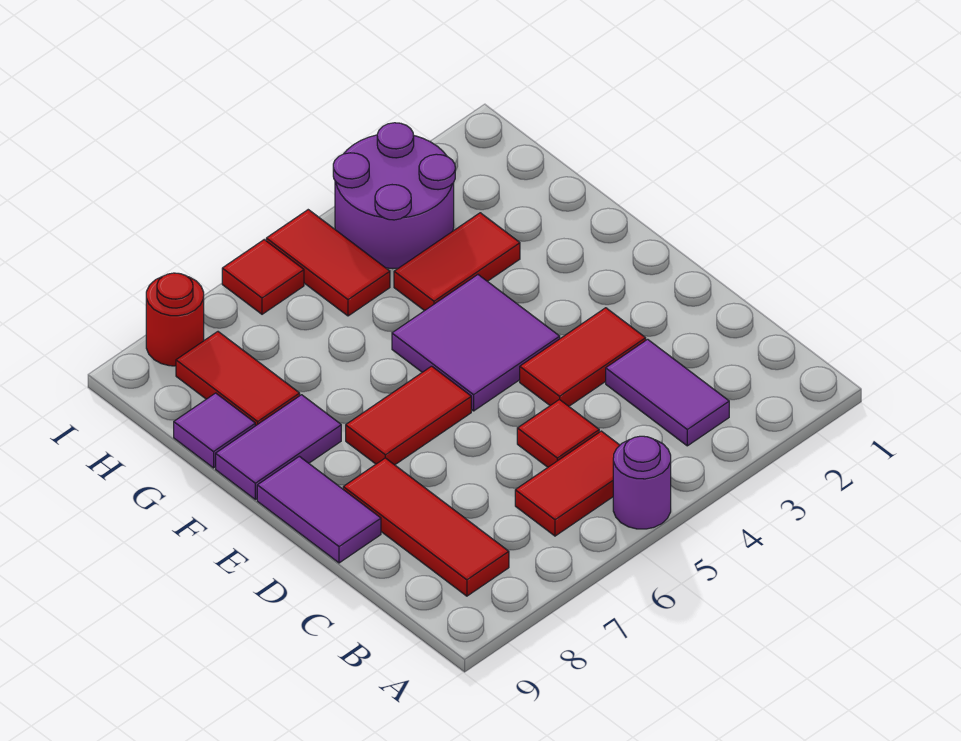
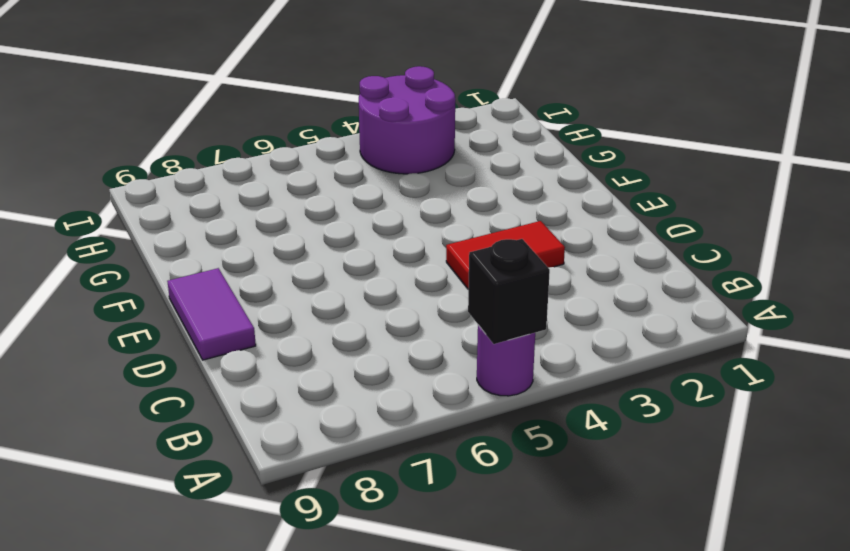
black 1x1 brick [468,239,550,344] -> none
none -> purple 1x2 tile [606,339,729,446]
none -> red 1x2 tile [515,431,620,536]
none -> red 1x3 tile [343,458,509,596]

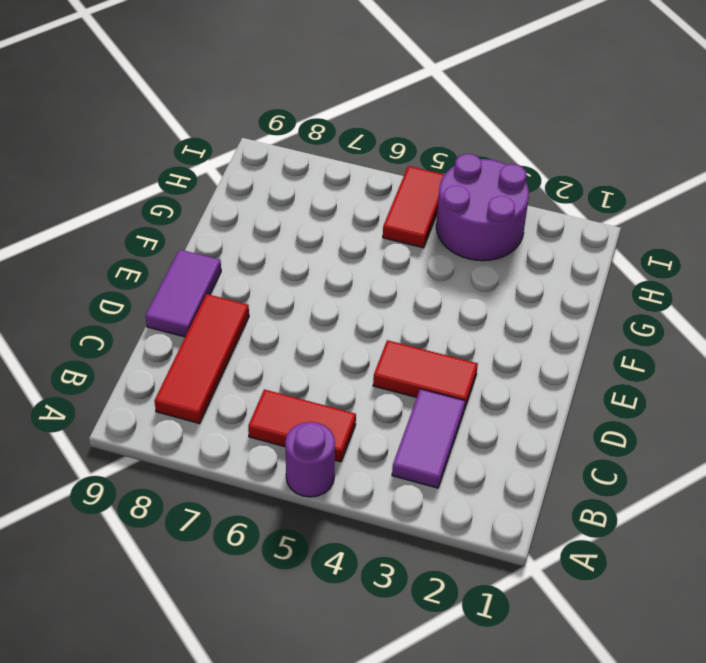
none -> red 1x1 tile [517,399,599,467]
none -> purple 2x2 tile [392,275,560,411]
none -> red 1x2 tile [346,366,471,465]

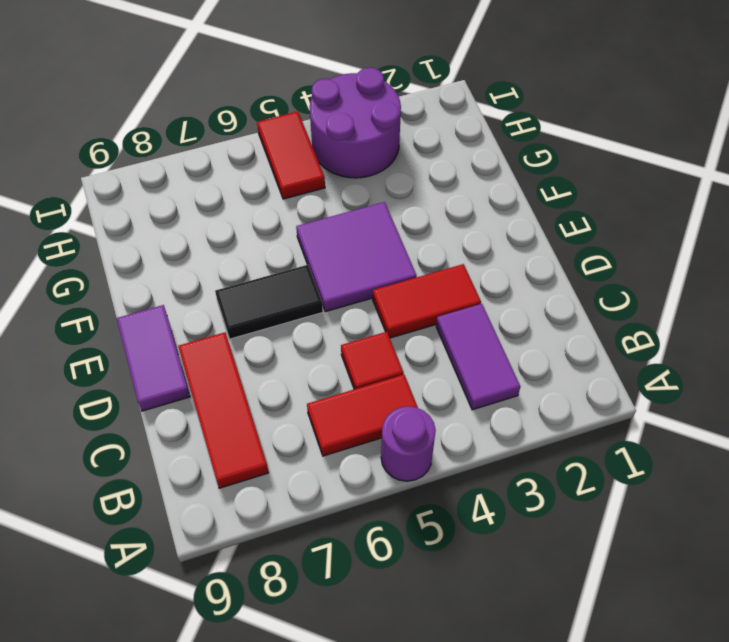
black 1x2 tile [215,265,323,339] -> red 1x2 tile [346,366,471,465]
none -> purple 1x2 tile [216,395,341,500]
none -> red 1x2 tile [394,213,520,311]
none -> red 1x2 tile [176,332,300,426]

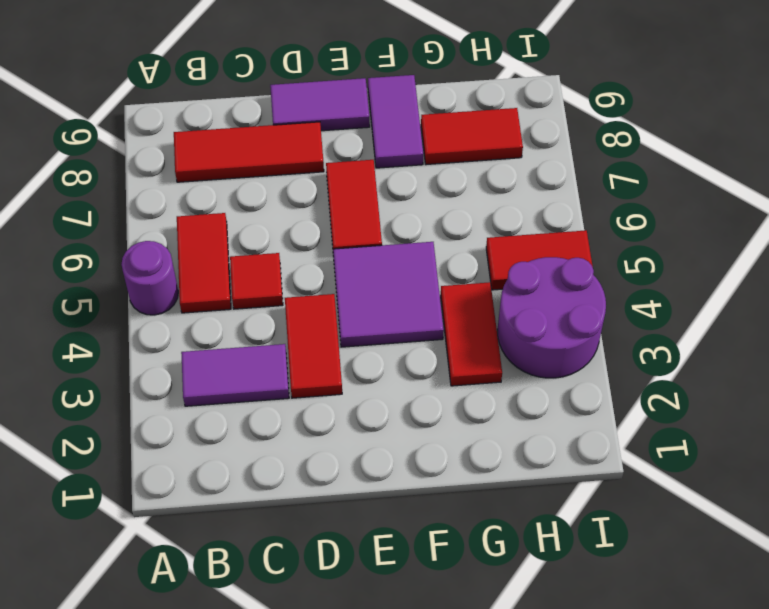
none -> purple 1x1 tile [174,393,255,468]
none -> red 1x1 tile [222,240,304,314]
none -> red 1x1 round brick [146,273,204,366]

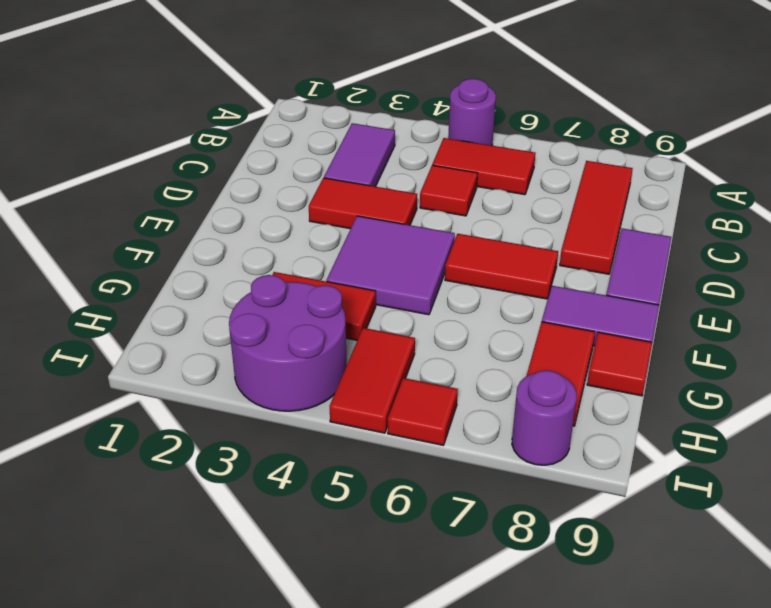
red 1x1 tile [587,332,652,396] -> purple 1x1 tile [174,393,255,468]
purple 1x1 round brick [512,370,577,465] -> red 1x1 round brick [146,273,204,366]

